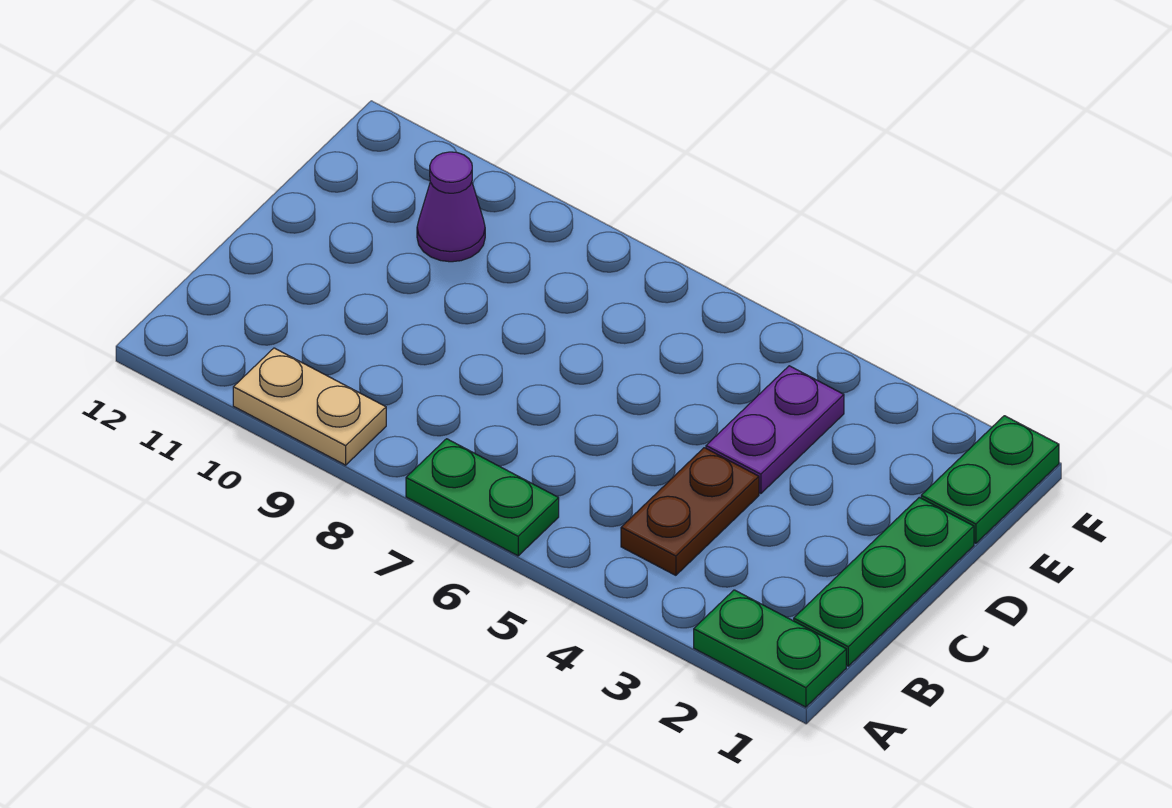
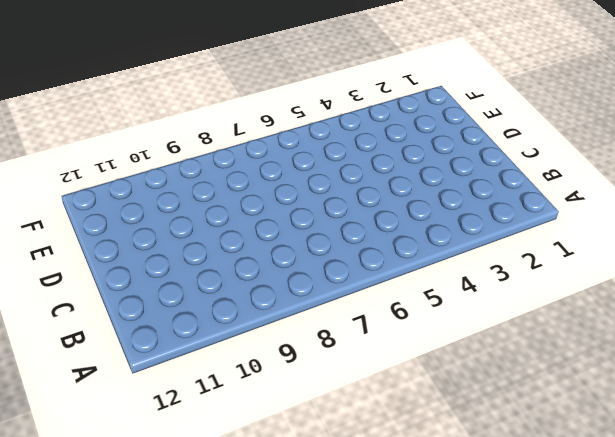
none -> green 1x2 plate [694,590,846,707]
none -> green 1x2 plate [406,439,559,556]

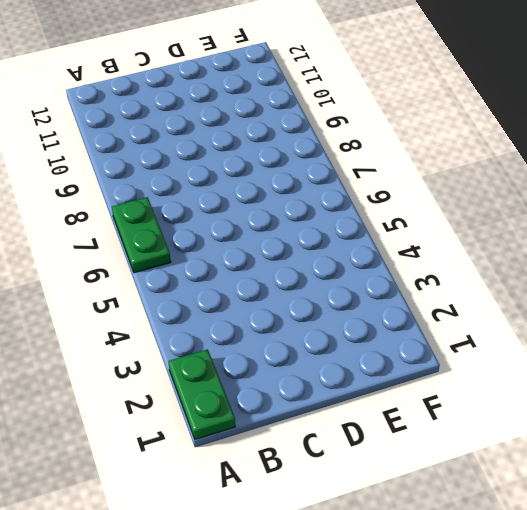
none -> tan 1x2 plate [233,348,386,465]
none -> green 1x3 plate [794,497,974,666]

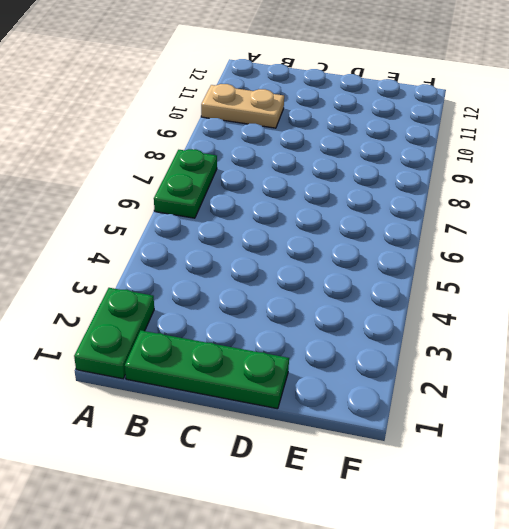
tan 1x2 plate [201,84,284,128] -> tan 1x2 plate turned to [233,348,386,465]
none -> brown 1x2 plate [621,448,759,575]
none -> purple 1x2 plate [706,366,844,494]

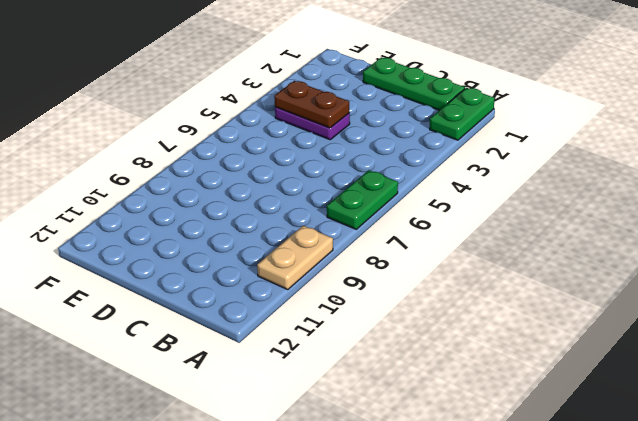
brown 1x2 plate [274,81,350,128] -> brown 1x2 plate moved to [621,448,759,575]
none -> green 1x2 plate [921,416,1059,543]
none -> purple 1x1 cone [417,152,485,262]

